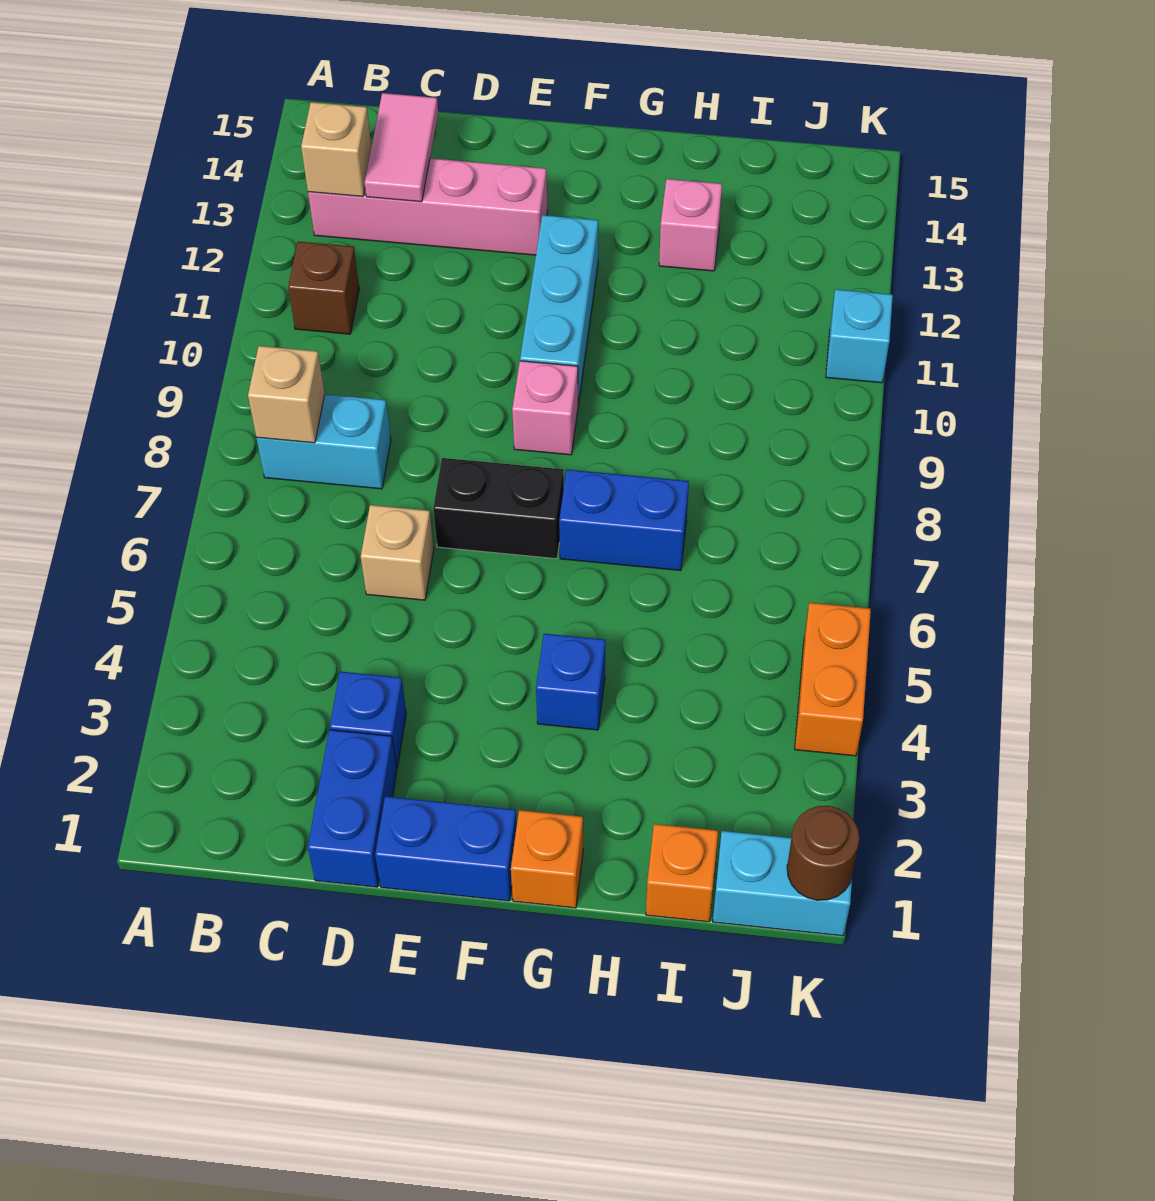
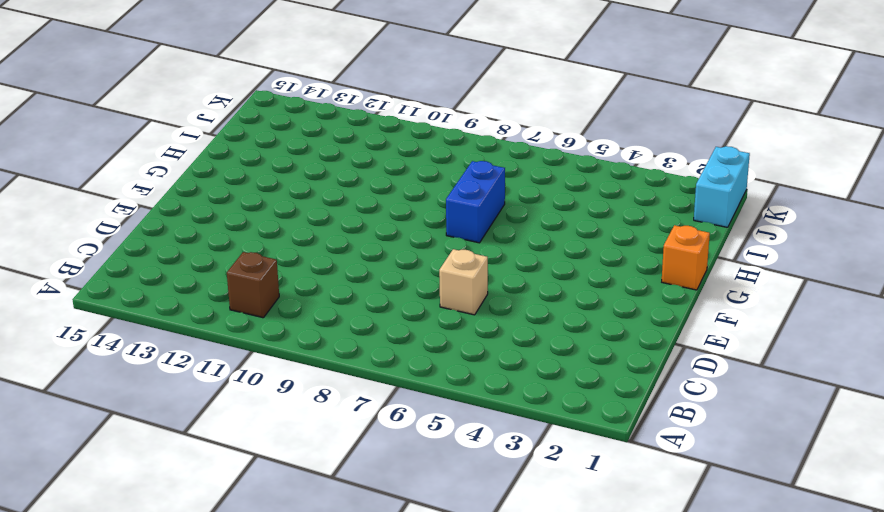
none -> cyan 1x2 brick [256,394,391,489]
none -> pink 1x4 brick [308,158,548,255]
none -> blue 1x2 brick [308,730,397,887]

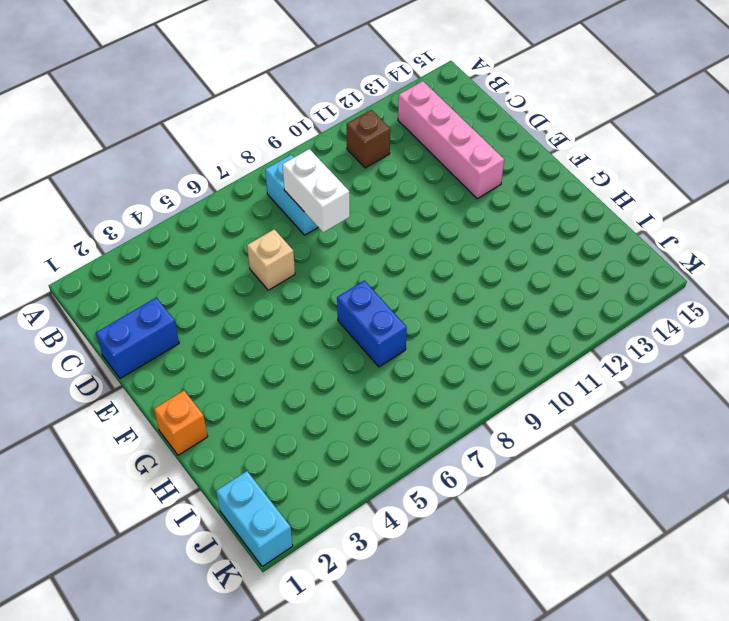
white 1x2 brick [282,149,350,232] -> none
none -> blue 1x1 brick [330,672,406,768]
none -> blue 1x2 brick [375,796,517,901]
none -> black 1x2 brick [433,458,564,559]

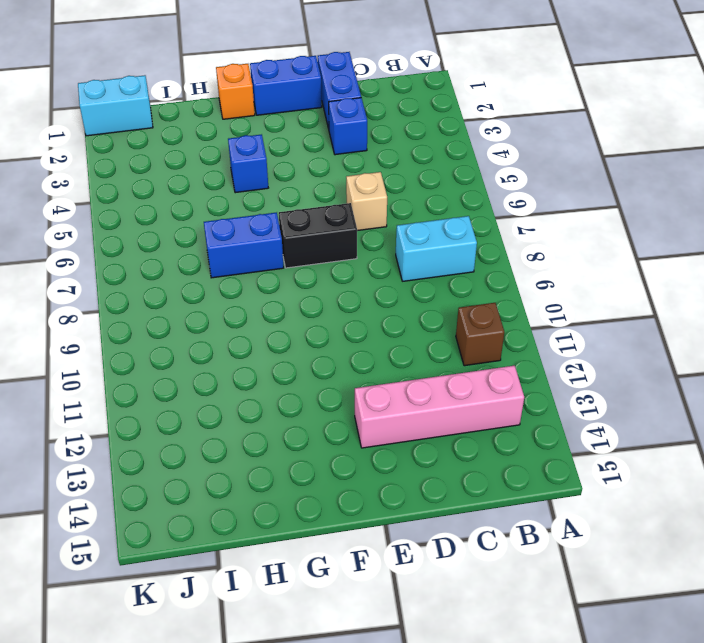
none -> pink 1x1 brick [512,361,578,455]
none -> cyan 1x3 brick [520,215,598,404]
none -> pink 1x1 brick [659,179,722,271]

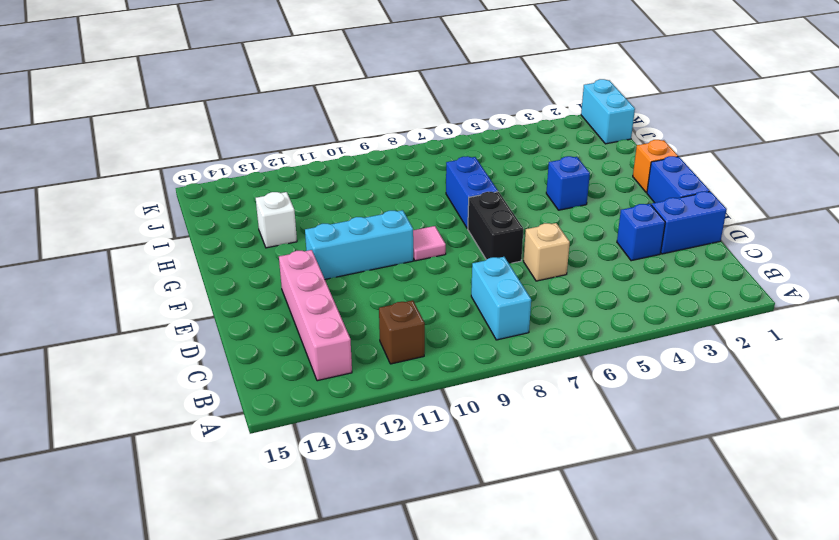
pink 1x1 tile [413,226,446,261] -> pink 1x1 brick [512,361,578,455]
white 1x1 brick [256,192,297,248] -> pink 1x1 brick [659,179,722,271]
none -> orange 1x1 brick [646,824,718,922]
none -> orange 1x2 brick [795,602,871,756]
none -> cyan 1x1 brick [826,289,893,383]

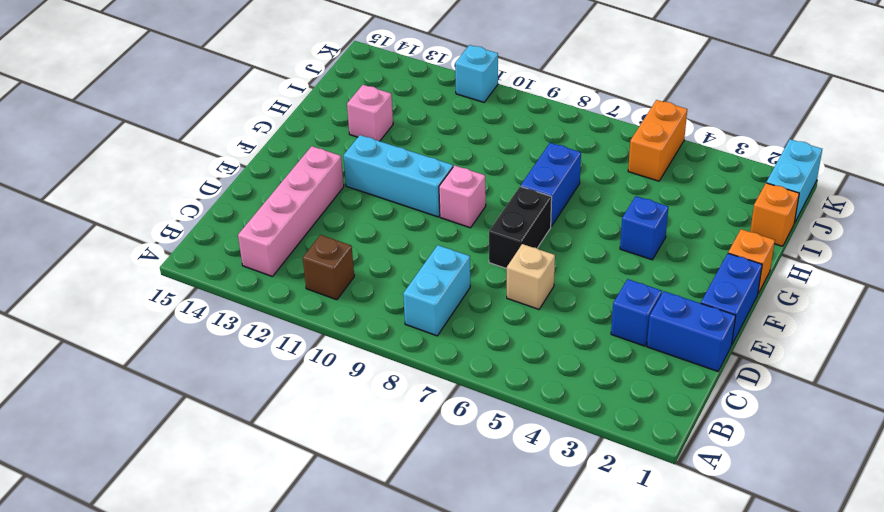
orange 1x2 brick [628,100,687,181] -> orange 1x2 brick turned to [795,602,871,756]
none -> tan 1x1 brick [248,346,325,443]
none -> tan 1x1 brick [301,102,371,197]
none -> pink 1x2 tile [365,93,438,202]

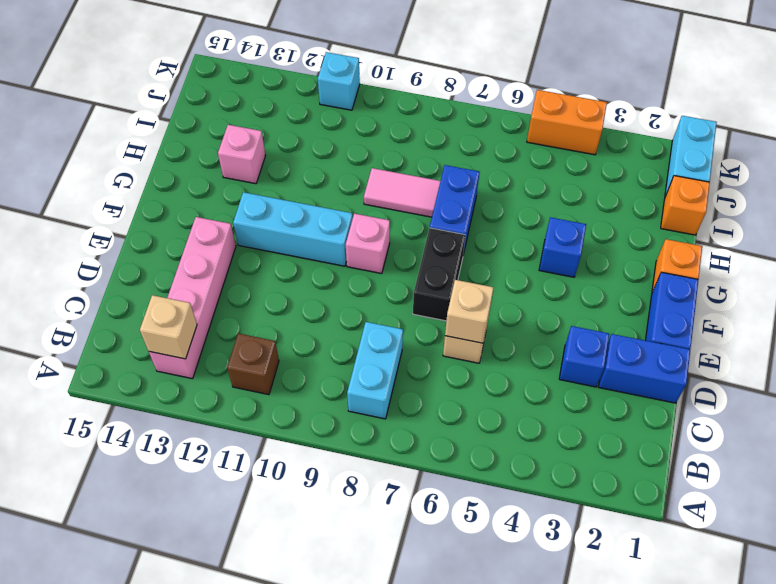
tan 1x1 brick [445,280,494,343] -> tan 1x1 brick moved to [248,346,325,443]
pink 1x2 tile [364,168,440,217] -> pink 1x2 tile moved to [365,93,438,202]
none -> brown 1x1 round brick [787,806,859,900]

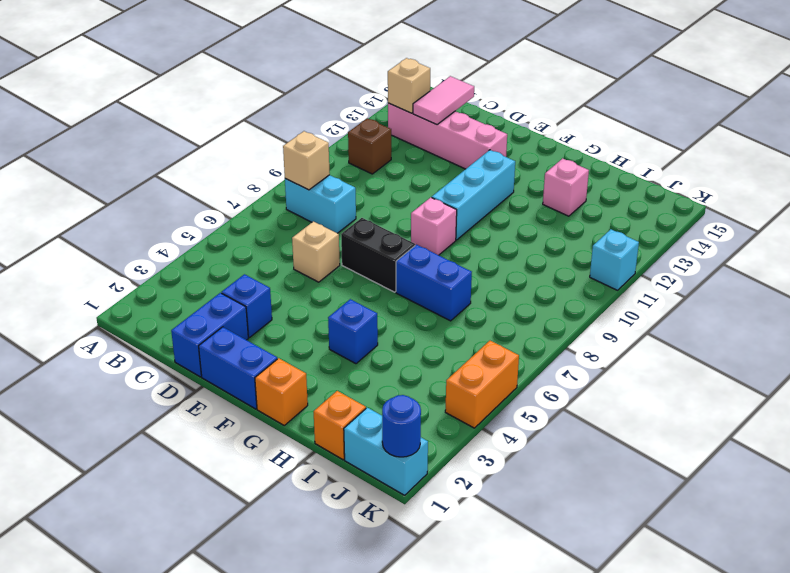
blue 1x1 round brick [382,395,421,457] -> brown 1x1 round brick [787,806,859,900]

